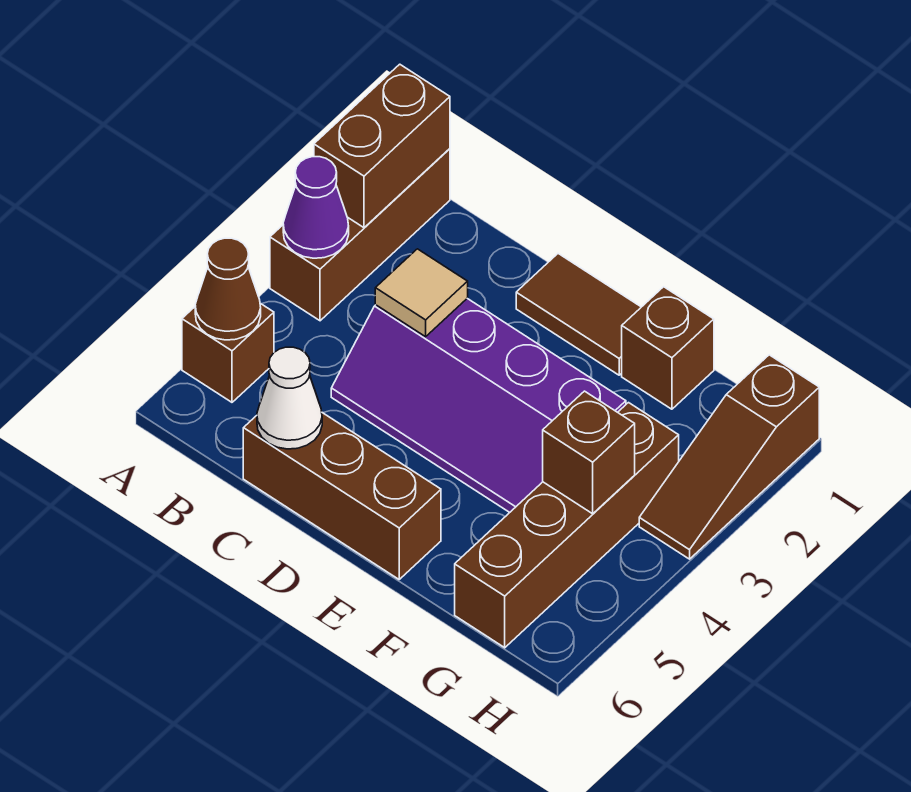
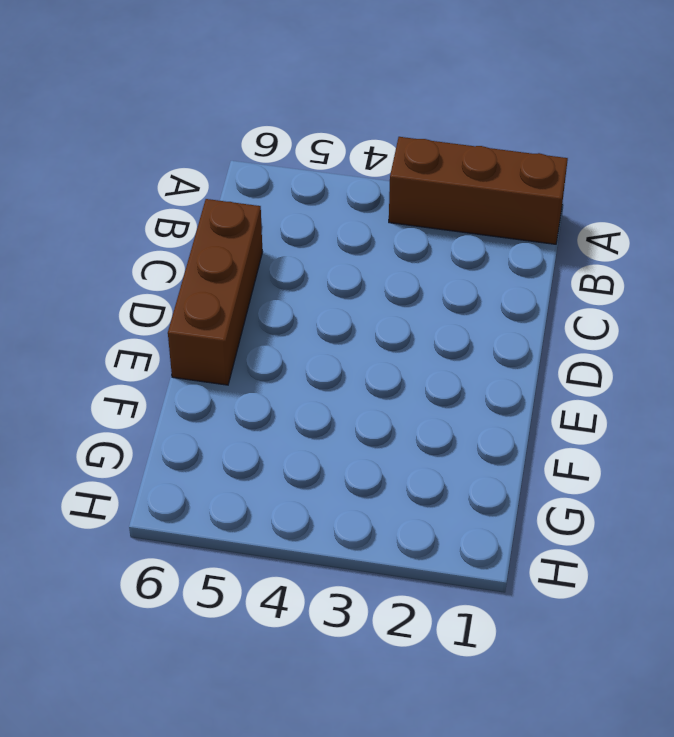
none -> brown 1x1 brick [182,303,274,402]
none -> purple 2x4 slope [331,299,626,513]
none -> brown 1x2 tile [516,254,641,375]

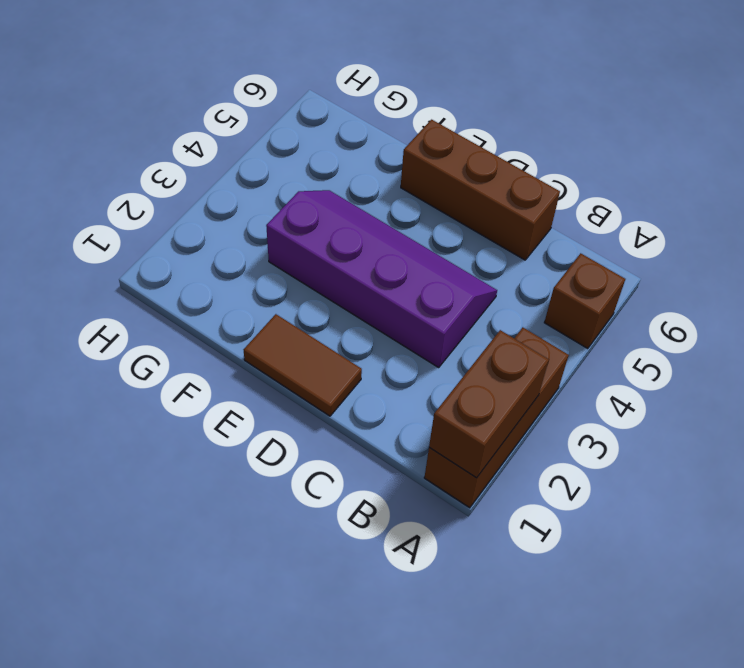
none -> brown 1x1 brick [622,287,714,409]
none -> brown 1x4 brick [455,403,679,648]
none -> brown 1x3 slope [639,355,819,559]

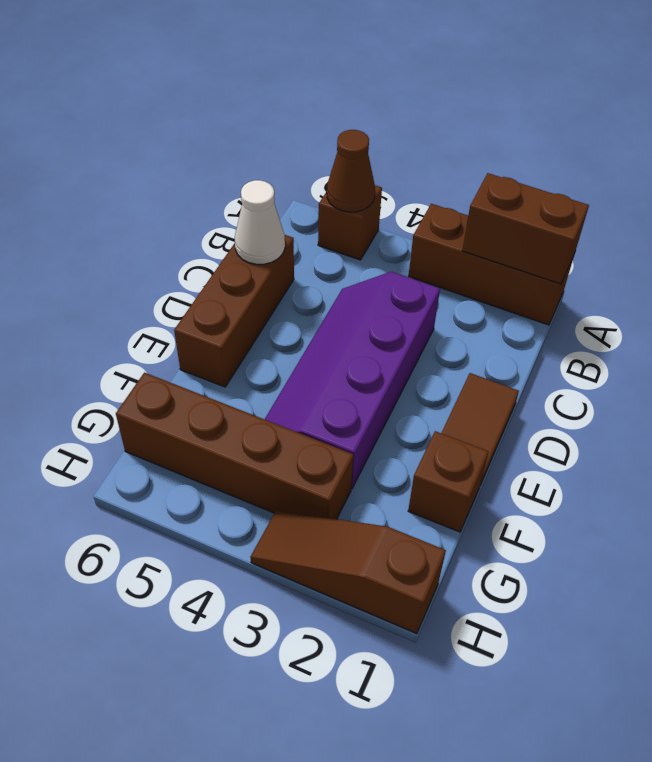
none -> purple 1x1 cone [283,157,349,258]
none -> tan 1x1 tile [375,249,468,337]
none -> brown 1x1 brick [543,391,635,514]

